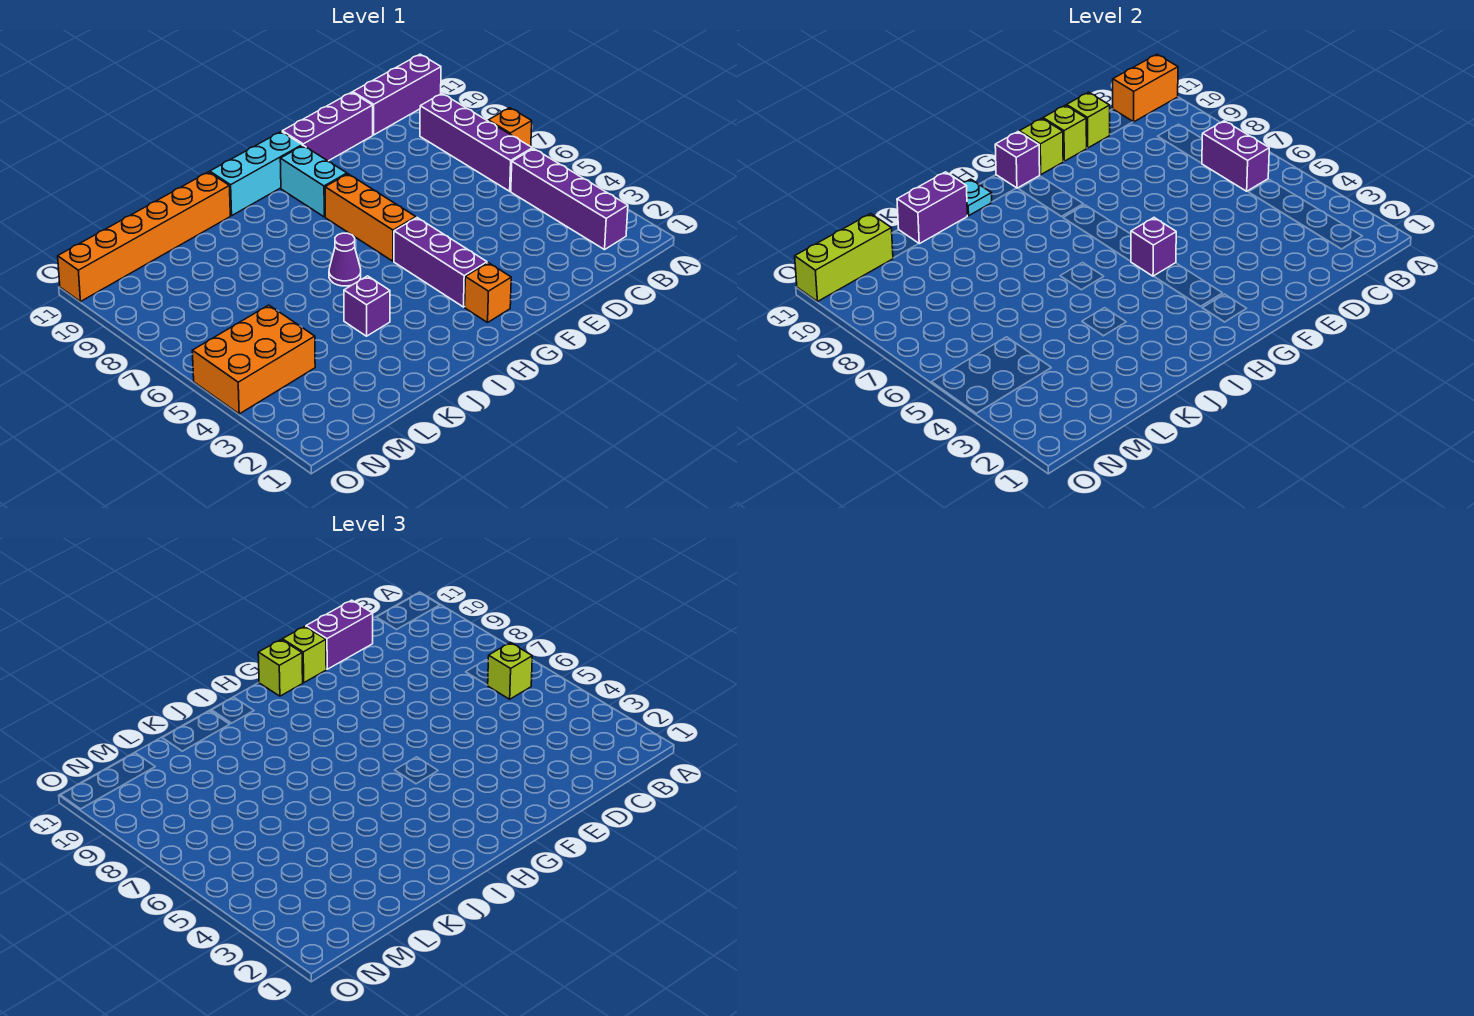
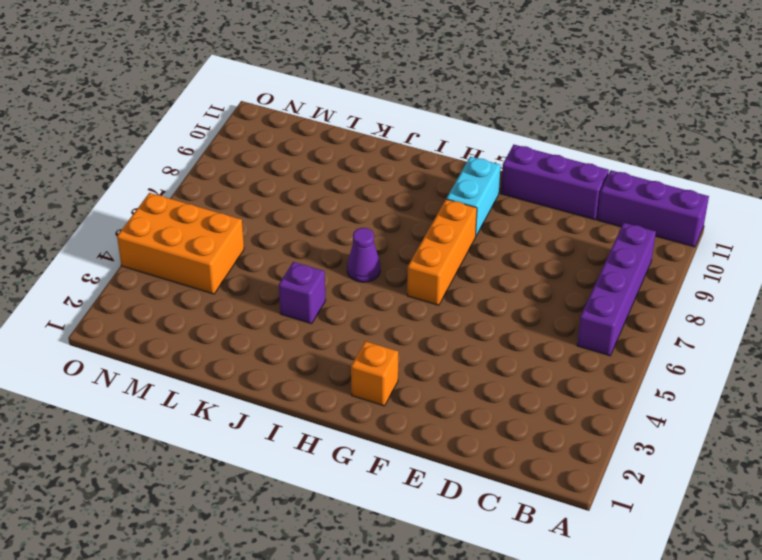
none -> orange 1x1 brick [488,108,532,147]
none -> purple 1x4 brick [511,149,628,250]
none -> purple 1x3 brick [394,218,487,307]

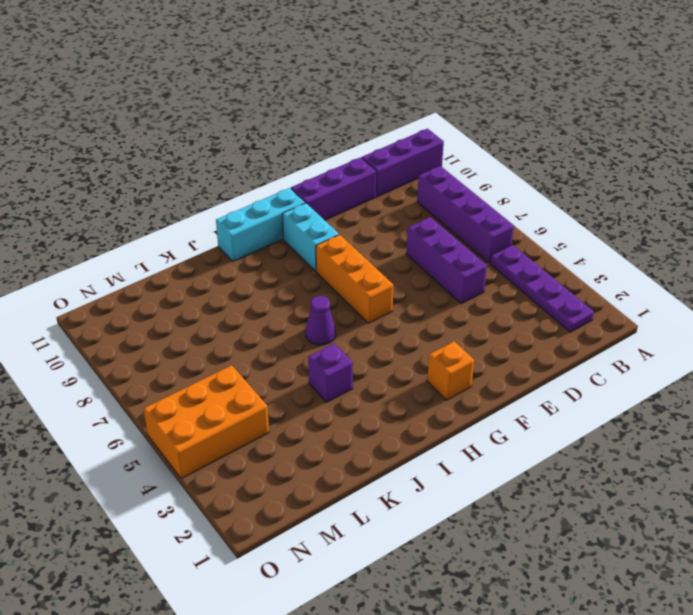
purple 1x4 plate [490,245,594,332] -> purple 1x4 brick [511,149,628,250]
purple 1x3 brick [406,217,487,304] -> purple 1x3 brick moved to [394,218,487,307]
none -> orange 1x1 brick [488,108,532,147]
none -> orange 1x6 brick [58,172,230,301]
none -> orange 1x2 brick [1113,54,1178,122]

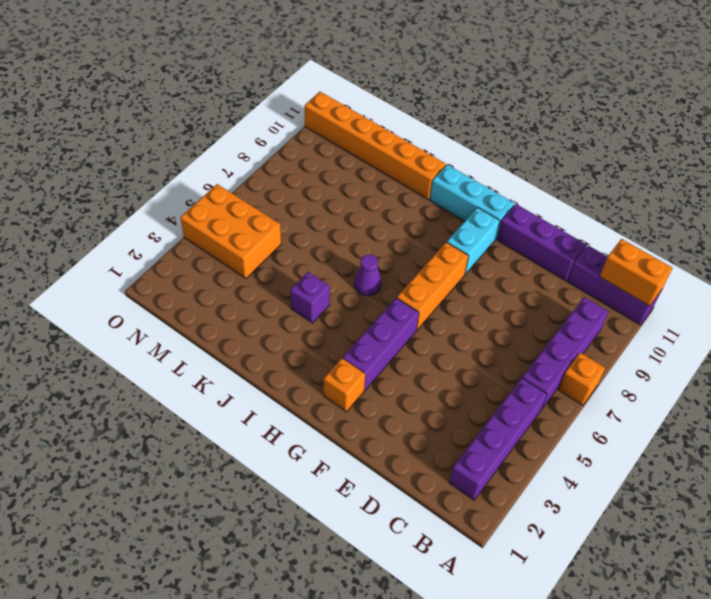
none -> purple 1x2 brick [1202,121,1269,191]
none -> lime 1x1 brick [1067,92,1110,148]
none -> lime 1x1 brick [1043,105,1087,161]

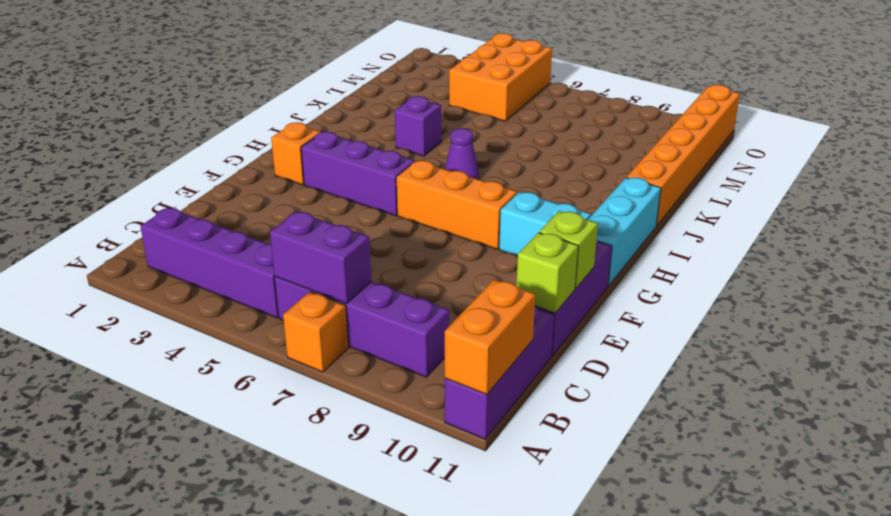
none -> lime 1x1 brick [1019,118,1063,175]
none -> purple 1x1 brick [1131,218,1176,276]
none -> purple 1x1 brick [995,132,1040,188]

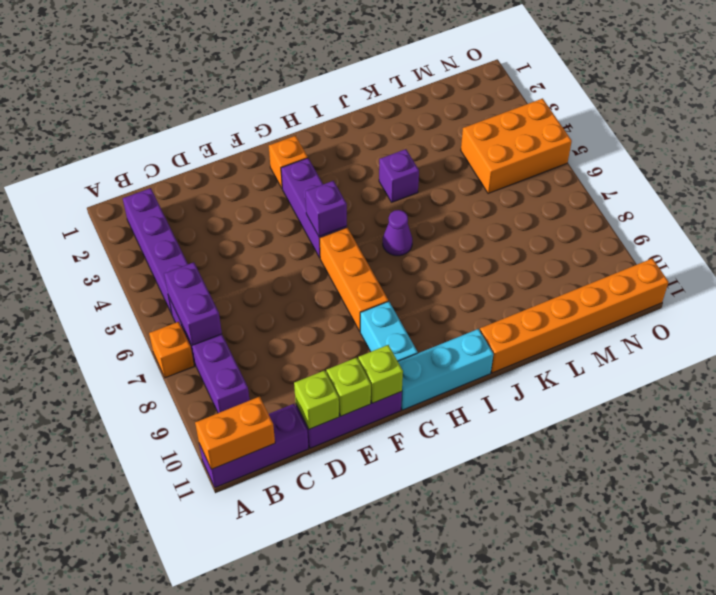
none -> purple 1x1 brick [995,132,1040,188]
none -> cyan 1x1 plate [963,179,992,216]
none -> purple 1x2 brick [897,172,967,244]

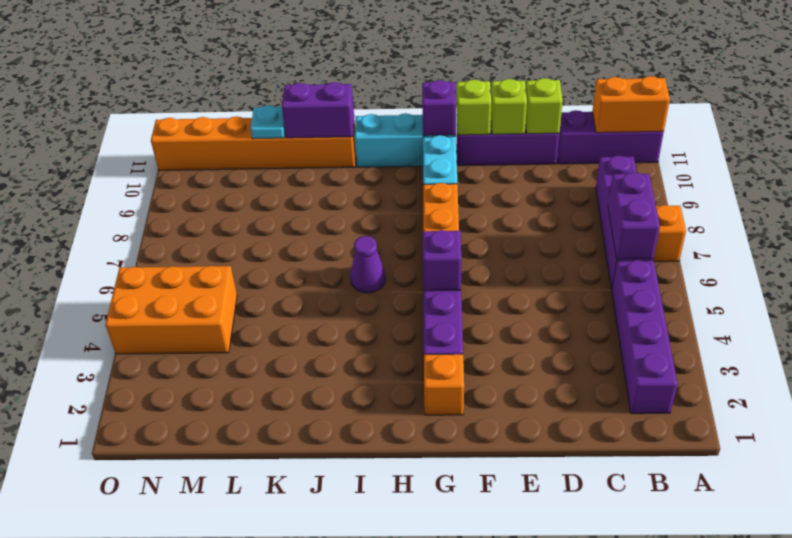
cyan 1x1 plate [251,105,285,139] -> cyan 1x1 plate moved to [963,179,992,216]
none -> purple 1x1 brick [344,276,390,336]
none -> lime 1x3 brick [795,214,893,301]
none -> lime 1x1 brick [488,643,532,699]

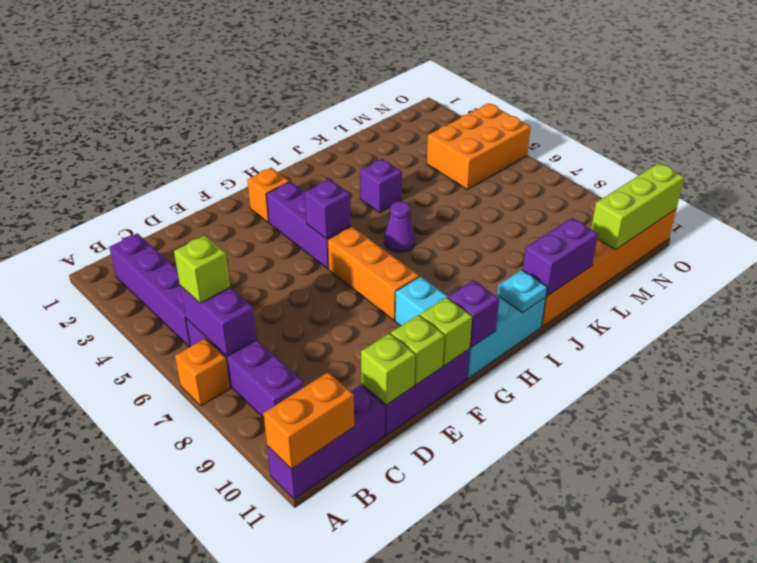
none -> purple 1x2 brick [306,600,373,669]
none -> lime 1x1 brick [282,626,326,683]
none -> lime 1x1 brick [258,640,303,696]

